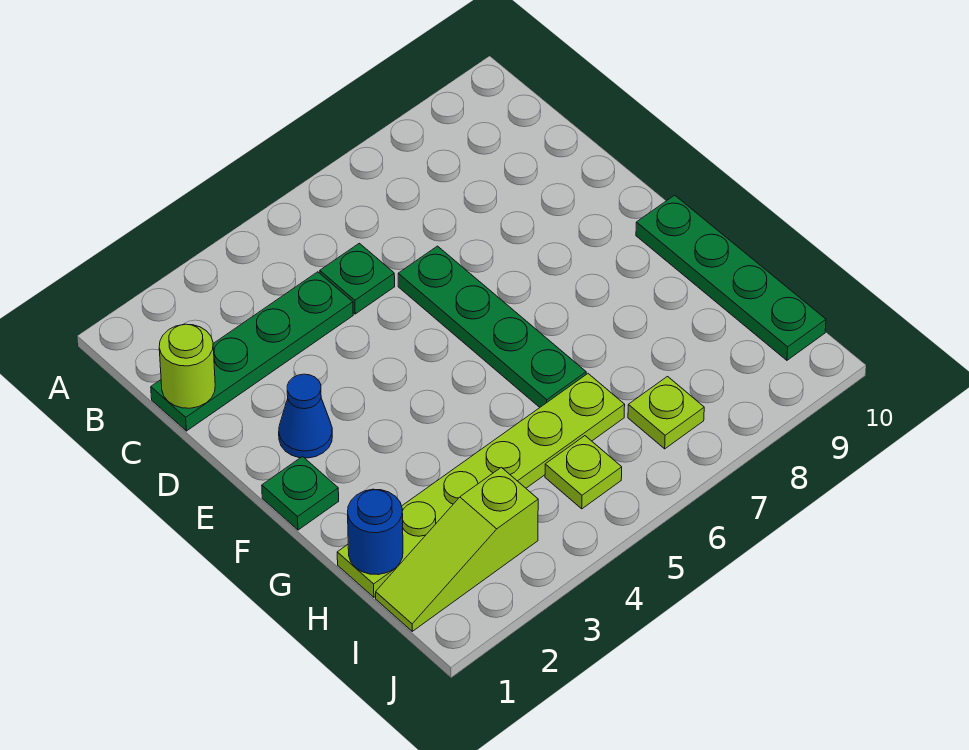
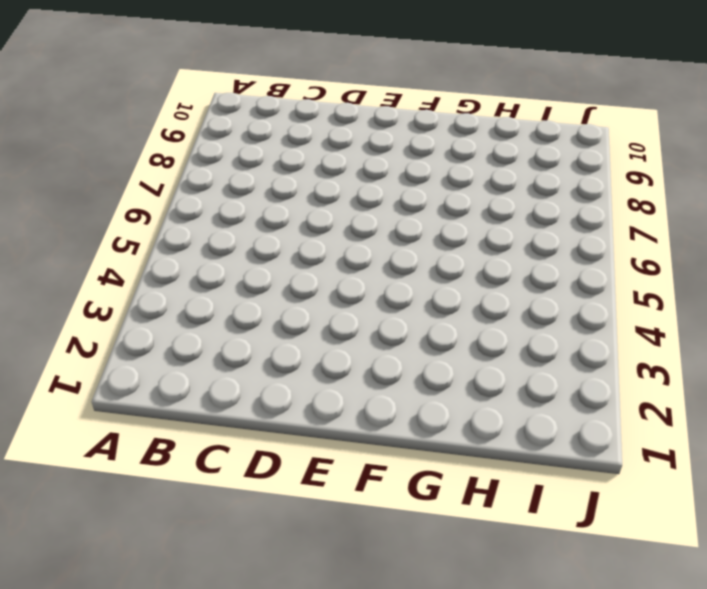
none -> green 1x4 plate [151,272,353,431]
none -> green 1x1 plate [320,243,395,314]
none -> green 1x4 plate [398,246,586,407]

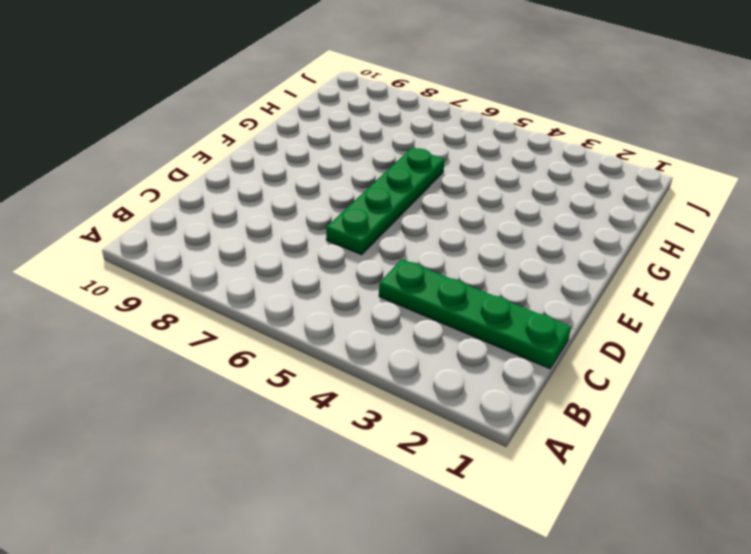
none -> green 1x1 plate [320,243,395,314]
none -> blue 1x1 cone [279,374,332,458]
none -> green 1x1 plate [262,457,339,530]

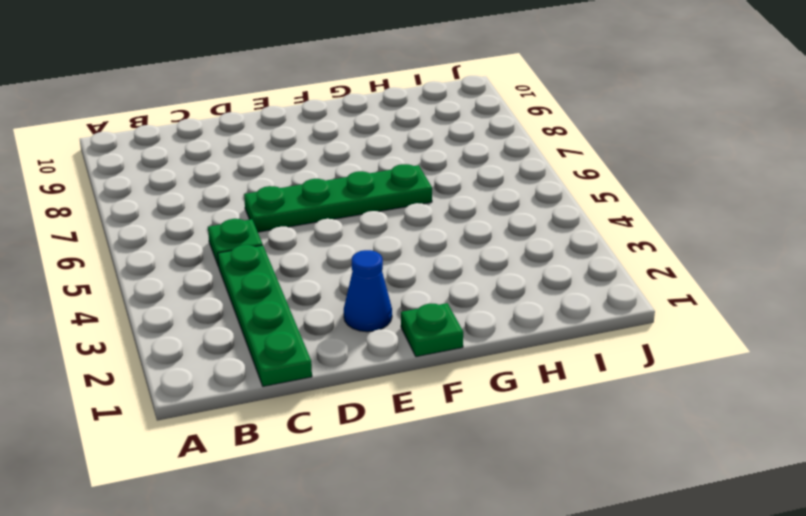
none -> green 1x4 plate [636,195,826,360]
none -> lime 1x6 plate [337,374,625,597]
none -> lime 1x3 slope [376,467,538,631]

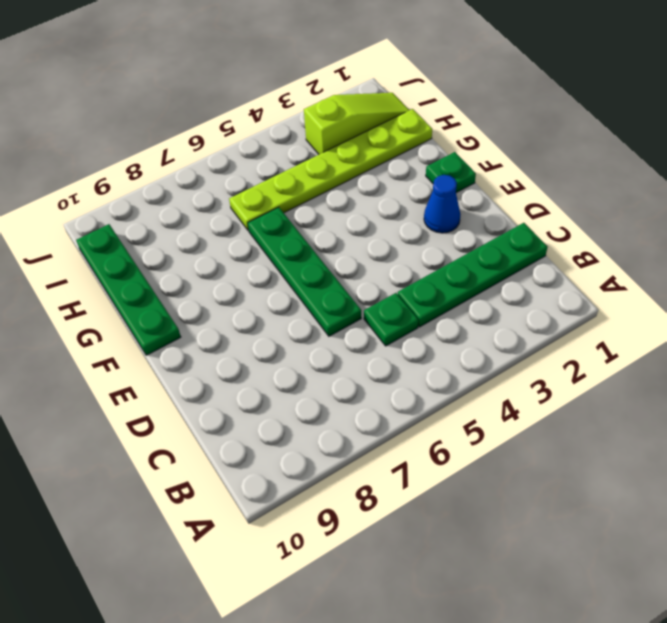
none -> lime 1x1 plate [545,436,622,509]
none -> lime 1x1 plate [628,377,704,449]
none -> lime 1x1 round brick [159,324,215,408]

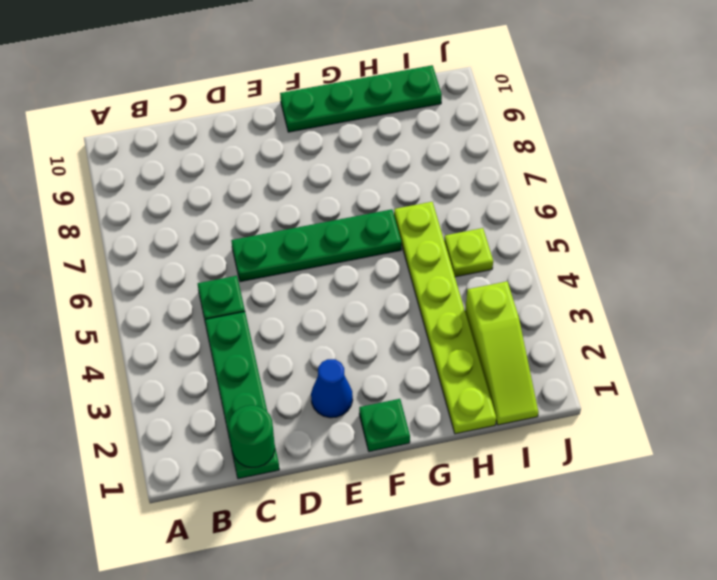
green 1x1 round brick [229,405,275,467] -> lime 1x1 round brick [159,324,215,408]
none -> lime 1x1 plate [628,377,704,449]
none -> blue 1x1 round brick [348,489,403,575]

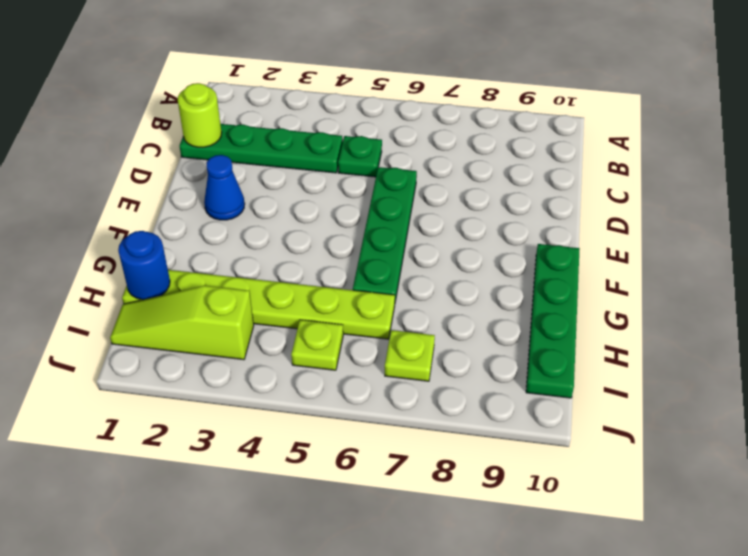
none -> green 1x1 plate [262,457,339,530]

